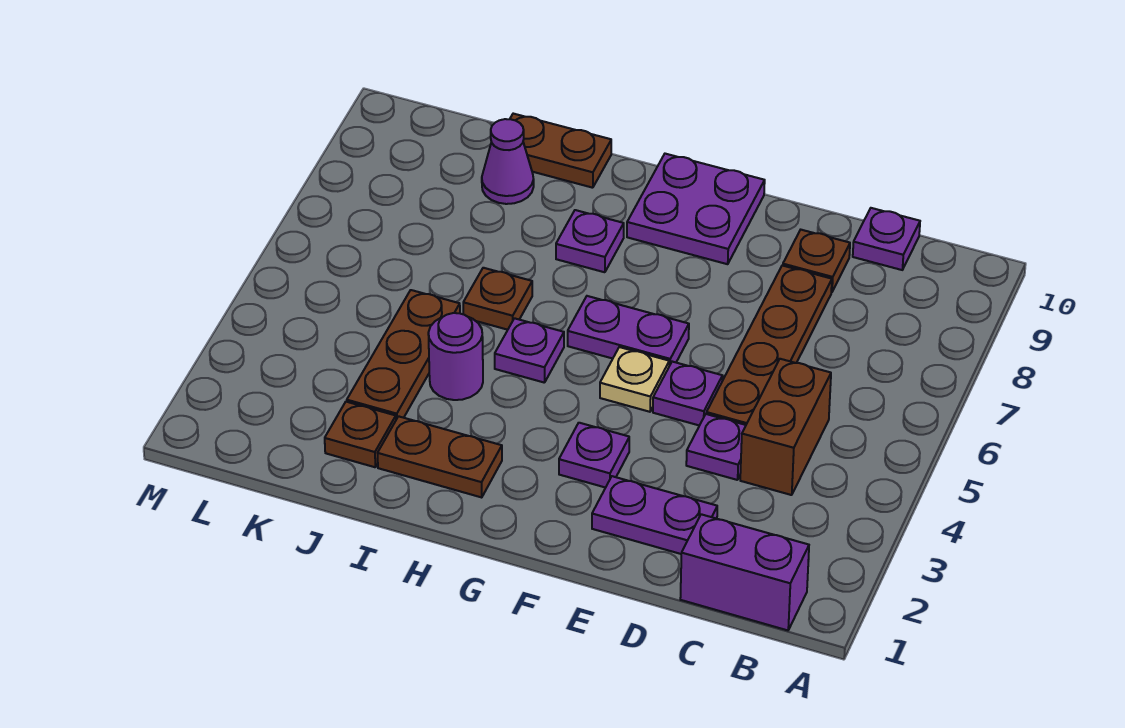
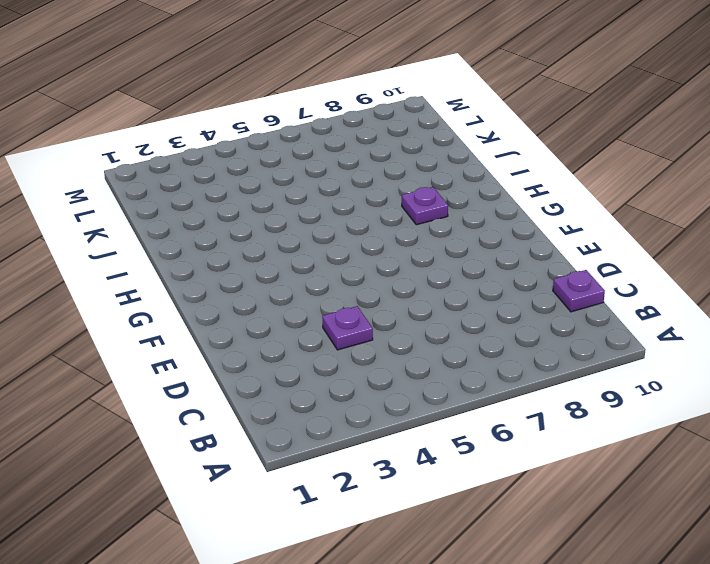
none -> purple 1x2 brick [680,514,809,630]
none -> brown 1x2 brick [740,359,831,495]
none -> purple 1x2 plate [592,476,717,554]

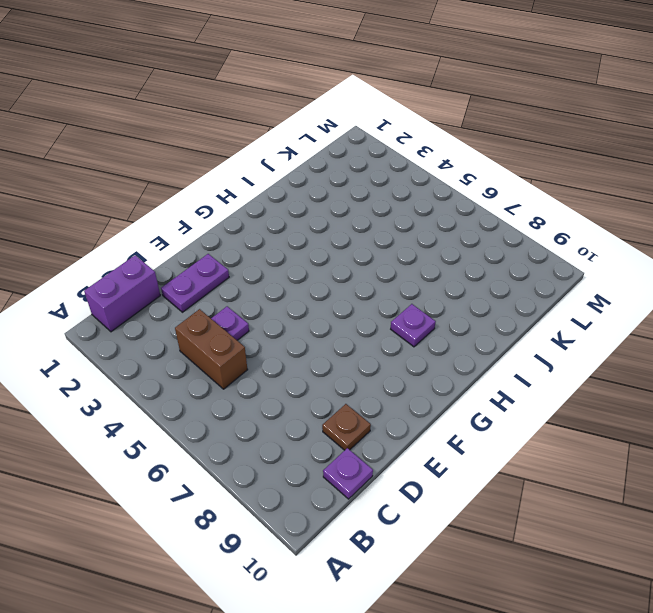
none -> brown 1x4 plate [706,265,832,425]
none -> purple 1x1 plate [653,362,722,426]
none -> purple 1x1 plate [559,423,629,488]

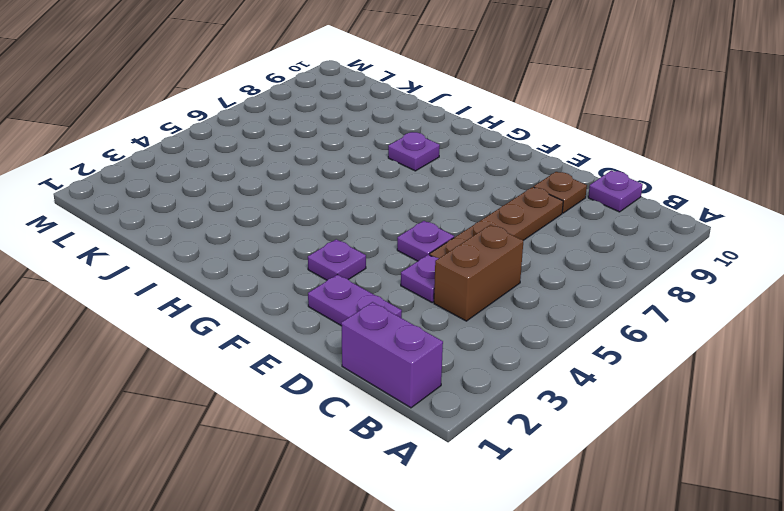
none -> tan 1x1 plate [600,347,669,412]
none -> purple 1x2 plate [568,296,689,366]
none -> purple 2x2 plate [627,154,765,264]

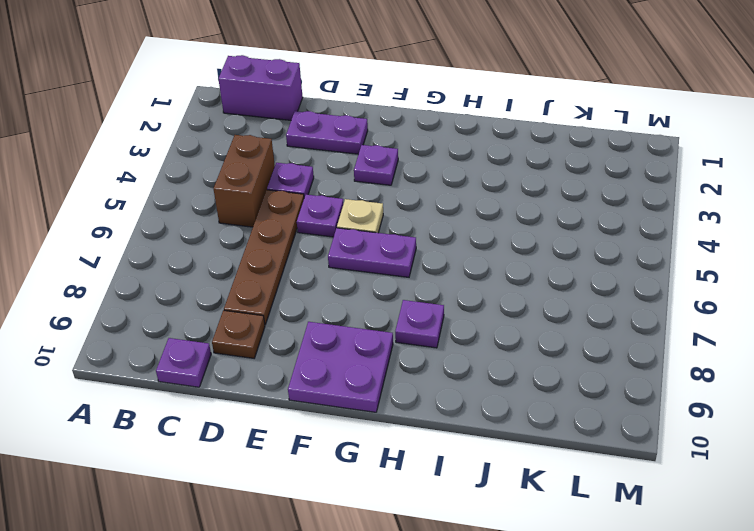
none -> brown 1x2 plate [378,416,502,498]
none -> purple 1x1 plate [495,318,564,383]
none -> purple 1x1 round brick [428,313,483,400]

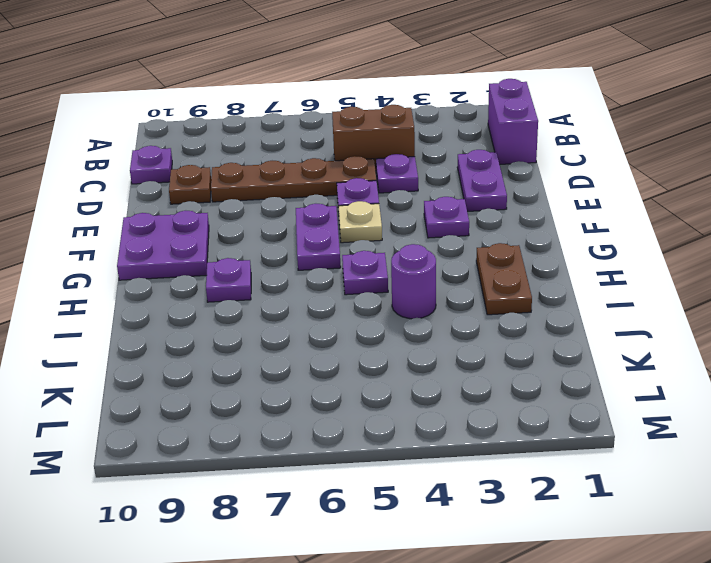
none -> brown 1x1 plate [463,268,532,330]
none -> brown 1x2 plate [510,114,611,188]
none -> brown 1x1 plate [325,402,396,467]

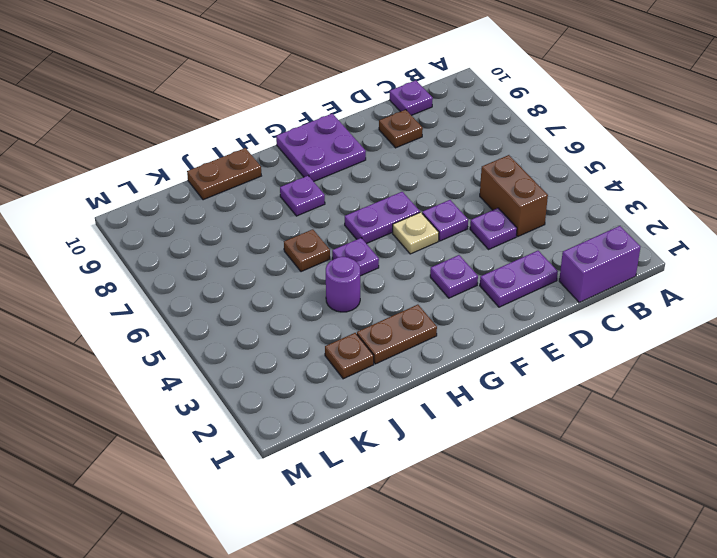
none -> brown 1x4 plate [706,265,832,425]
none -> brown 1x3 plate [347,290,460,419]
none -> purple 1x1 cone [482,119,534,204]

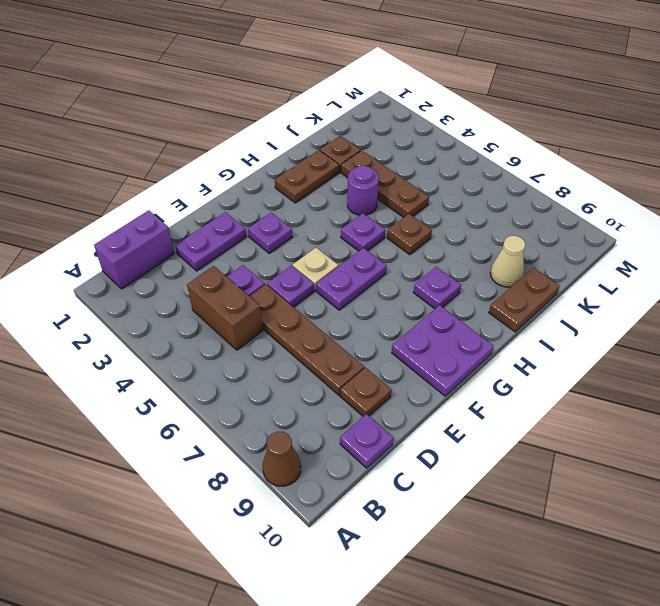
brown 1x1 cone [263,432,301,486] -> none
tan 1x1 cone [490,236,525,287] -> purple 1x1 cone [482,119,534,204]

